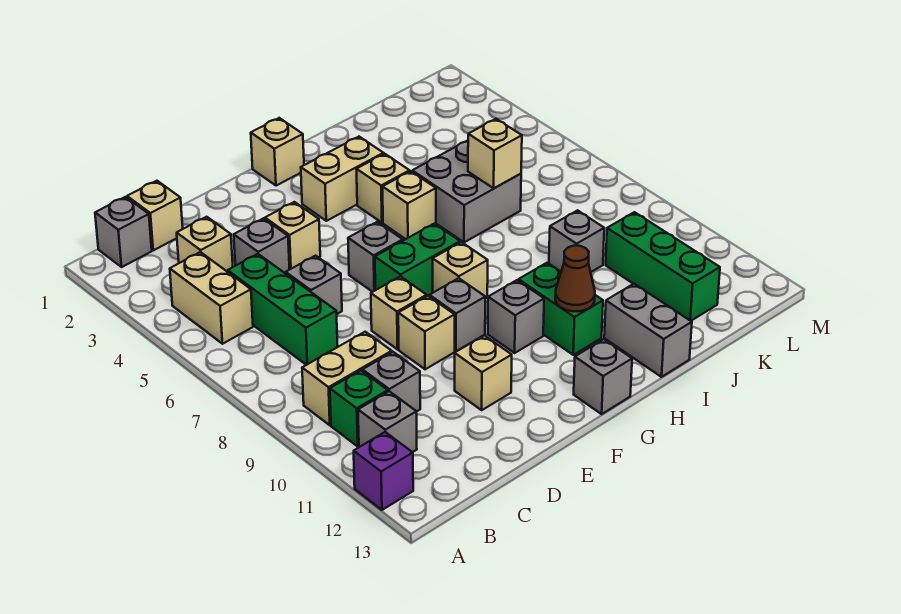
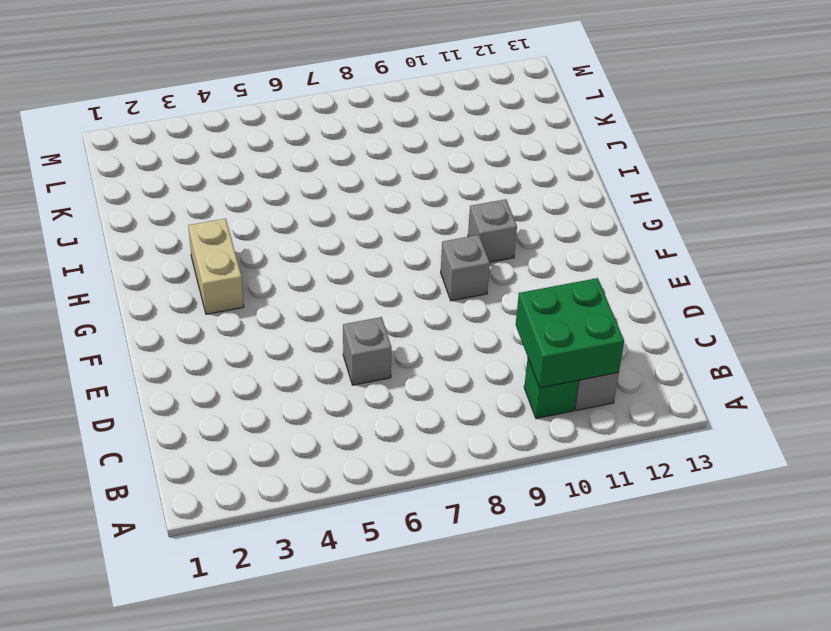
green 2x2 brick [516,278,624,388] -> none
none -> purple 1x1 brick [354,432,413,510]
none -> grey 1x1 brick [95,197,152,267]
none -> tan 1x2 brick [170,252,253,344]
none -> tan 1x2 brick [302,332,392,425]

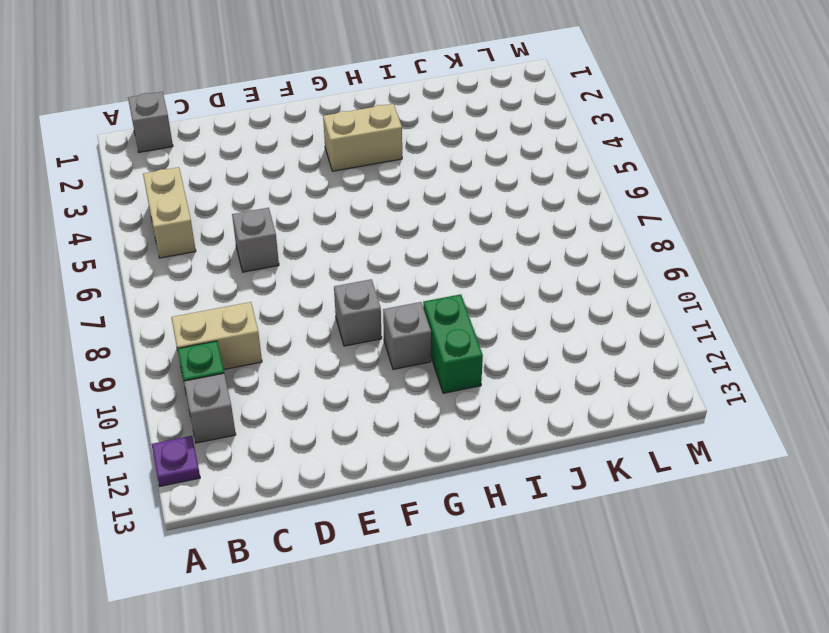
purple 1x1 plate [152,436,200,486] -> purple 1x1 brick [354,432,413,510]
none -> tan 1x1 brick [127,181,183,250]
none -> tan 1x1 brick [177,217,233,272]
none -> green 1x3 brick [228,254,338,365]
none -> grey 1x1 brick [362,352,420,412]

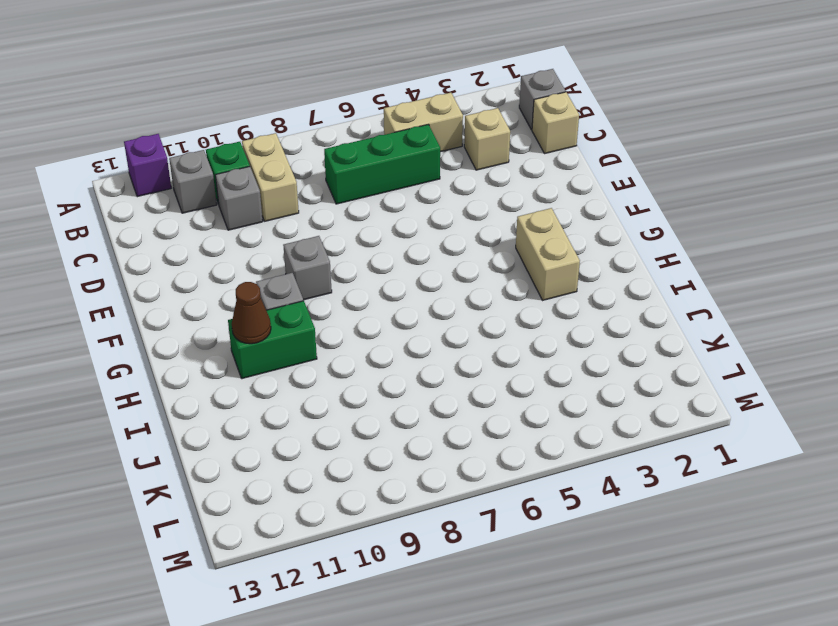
none -> grey 1x1 brick [234,218,290,274]
none -> grey 1x1 brick [286,256,342,314]
none -> tan 1x1 brick [265,202,320,269]
none -> tan 1x1 brick [371,276,427,349]

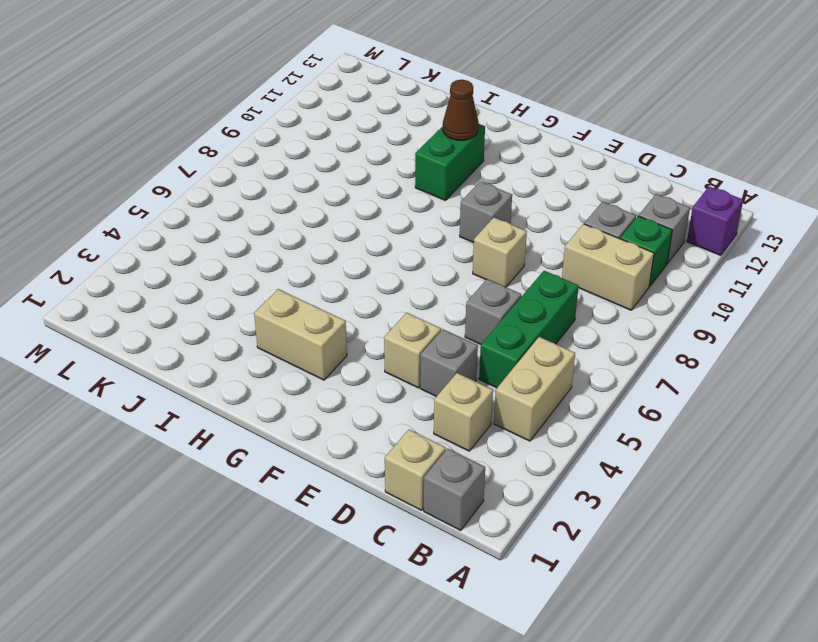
none -> tan 1x1 brick [398,296,455,369]
none -> tan 1x1 brick [455,335,512,410]
none -> grey 1x1 brick [348,222,403,292]
none -> green 1x2 brick [375,224,460,296]

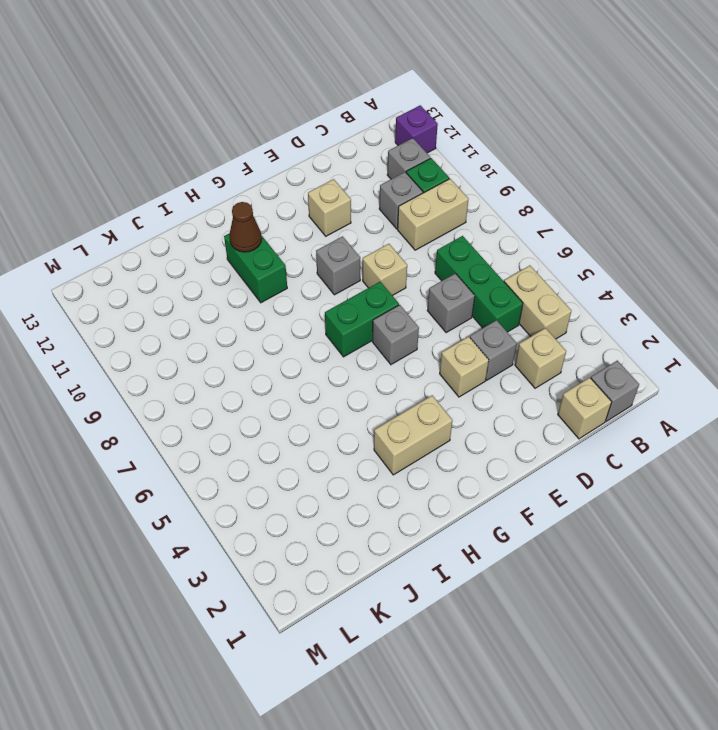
none -> tan 1x1 brick [398,296,455,369]
none -> tan 1x1 brick [251,118,304,186]
none -> tan 1x1 brick [433,242,488,299]
none -> grey 1x1 brick [488,280,544,353]

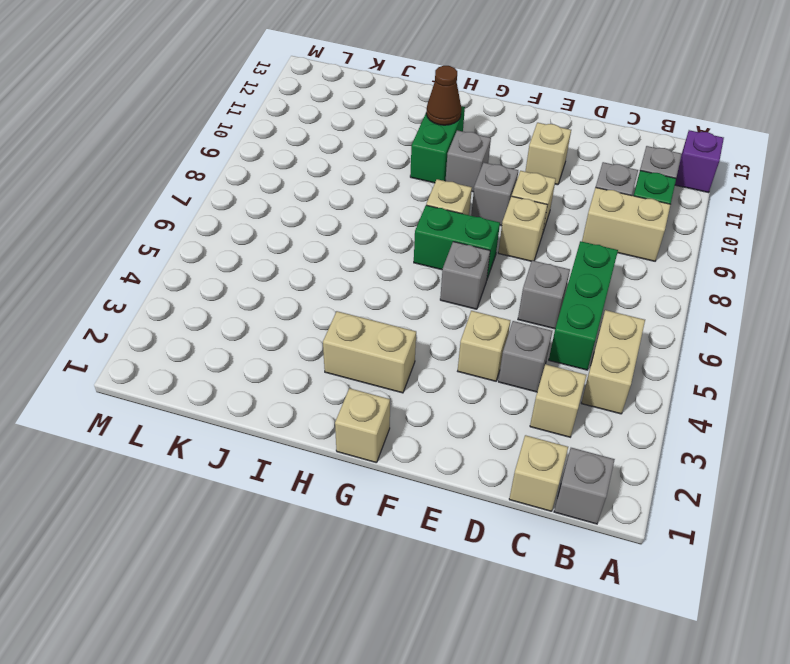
none -> grey 1x1 brick [574,339,632,414]
none -> tan 1x1 brick [356,154,410,223]
none -> tan 1x1 brick [383,171,436,239]
none -> grey 2x2 brick [412,140,521,242]

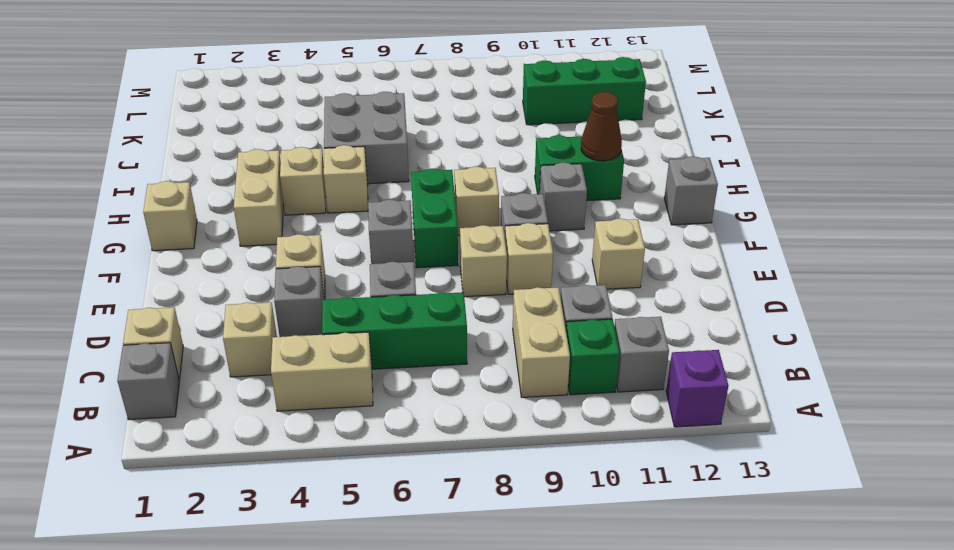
none -> grey 1x2 brick [604,284,692,377]
none -> grey 1x1 brick [549,210,604,272]
none -> tan 1x1 brick [468,119,522,188]

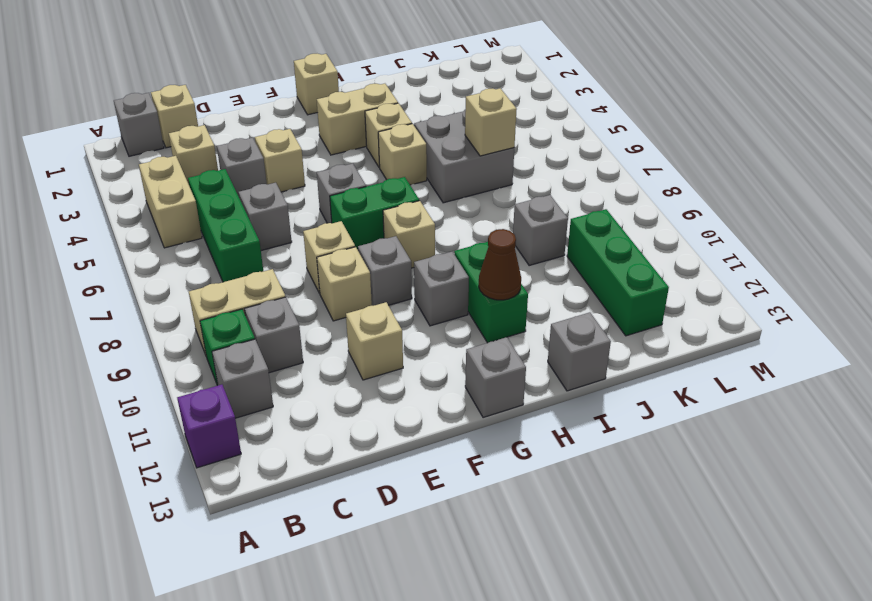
grey 1x1 brick [548,312,611,391] -> grey 1x2 brick [604,284,692,377]

